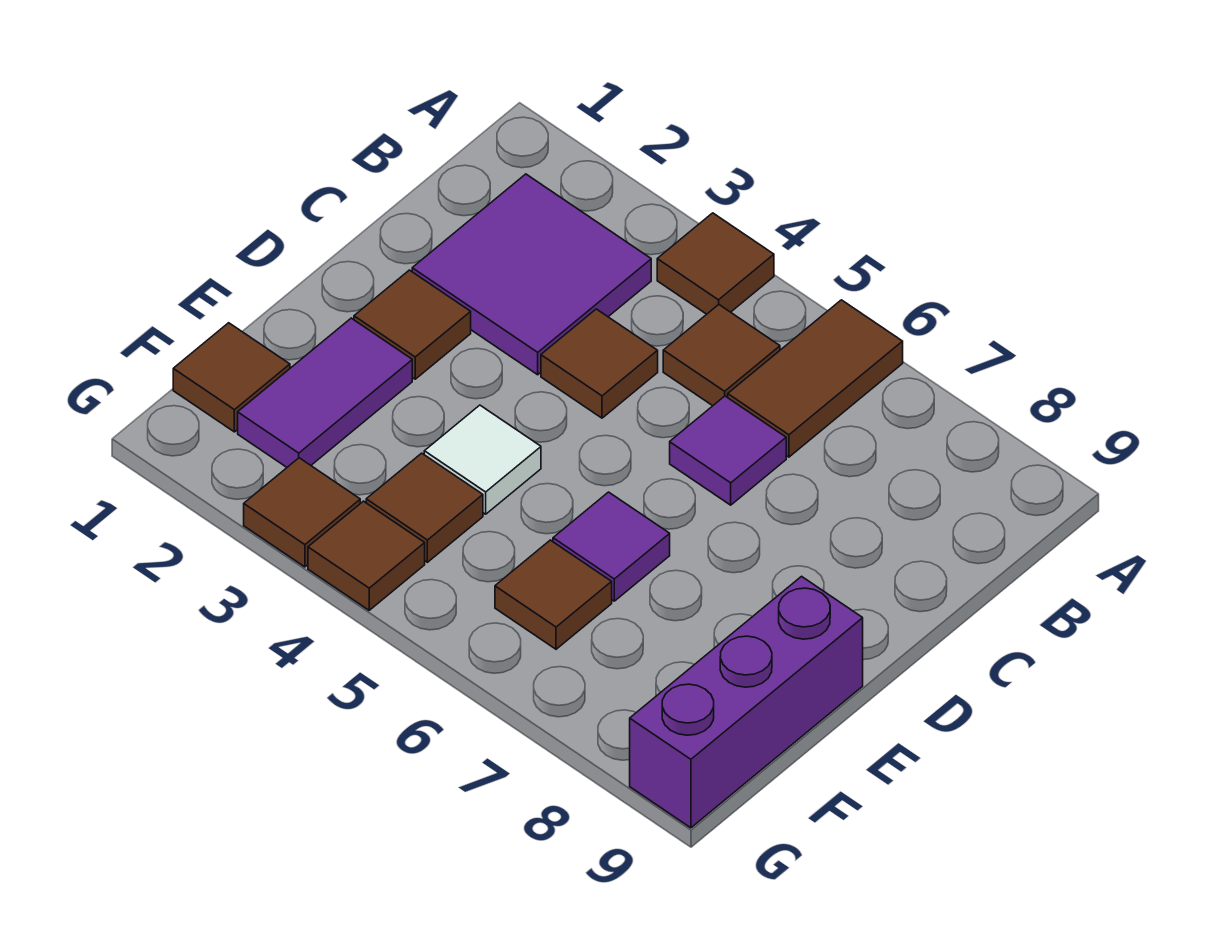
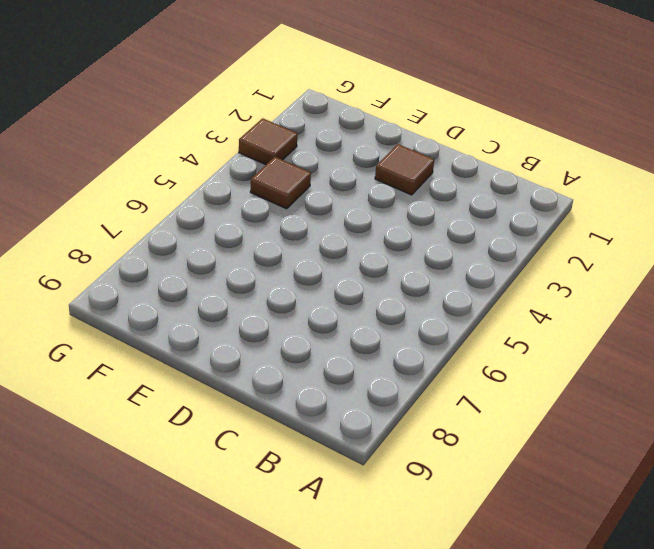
none -> brown 1x1 tile [657,213,774,314]
none -> brown 1x2 tile [728,300,903,457]
none -> purple 2x2 tile [412,174,651,375]

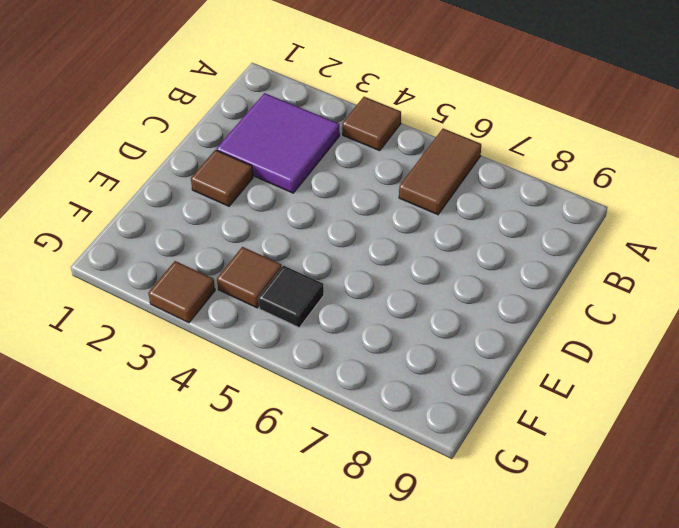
black 1x1 tile [258,266,324,327] -> none
none -> brown 1x1 tile [663,305,780,406]
none -> brown 1x1 tile [541,309,658,418]
none -> purple 1x1 tile [670,396,786,505]

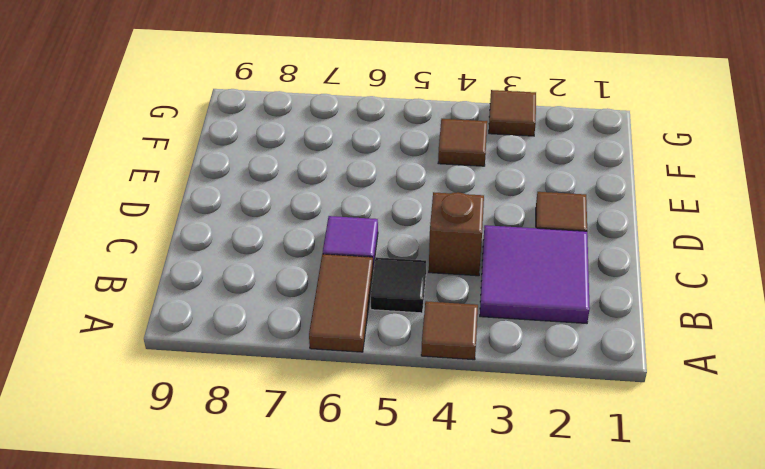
black 1x1 tile [371,257,426,313] -> brown 1x1 tile [663,305,780,406]
brown 1x1 brick [429,192,484,276] -> brown 1x1 tile [541,309,658,418]
none -> purple 1x2 tile [238,318,412,467]
none -> white 1x1 tile [424,405,541,514]
none -> purple 1x1 tile [553,492,670,601]

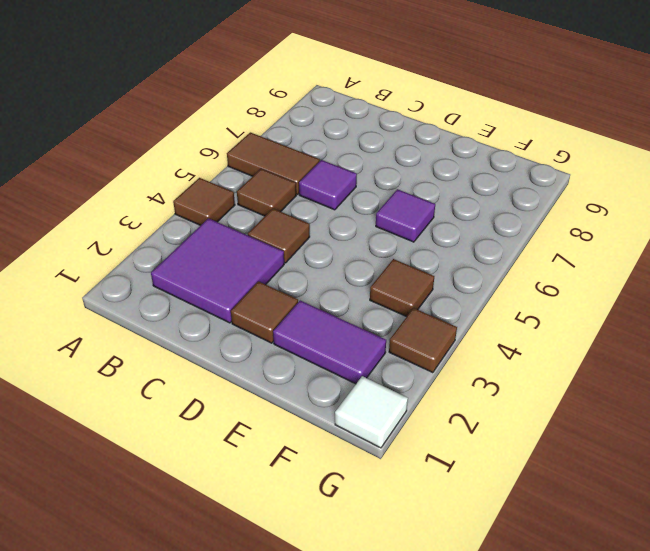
white 1x1 tile [335,376,408,448] -> white 1x1 tile moved to [424,405,541,514]
none -> purple 1x3 brick [630,576,863,828]
none -> brown 1x1 tile [173,323,290,432]
none -> brown 1x1 tile [495,540,612,649]

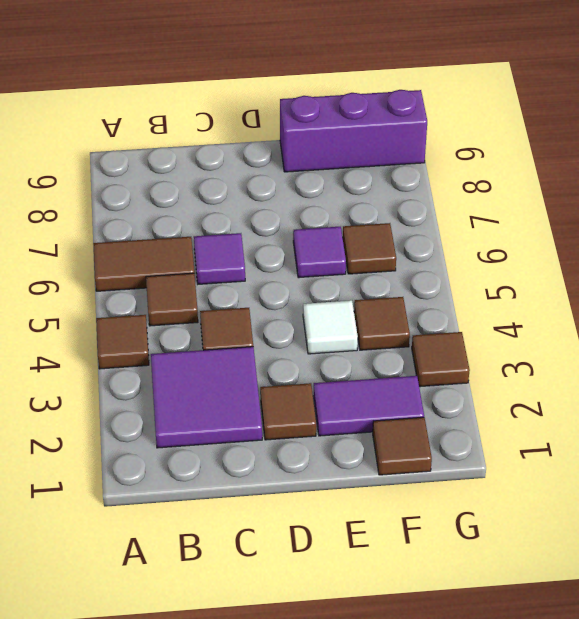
none -> brown 1x1 tile [308,501,425,610]

